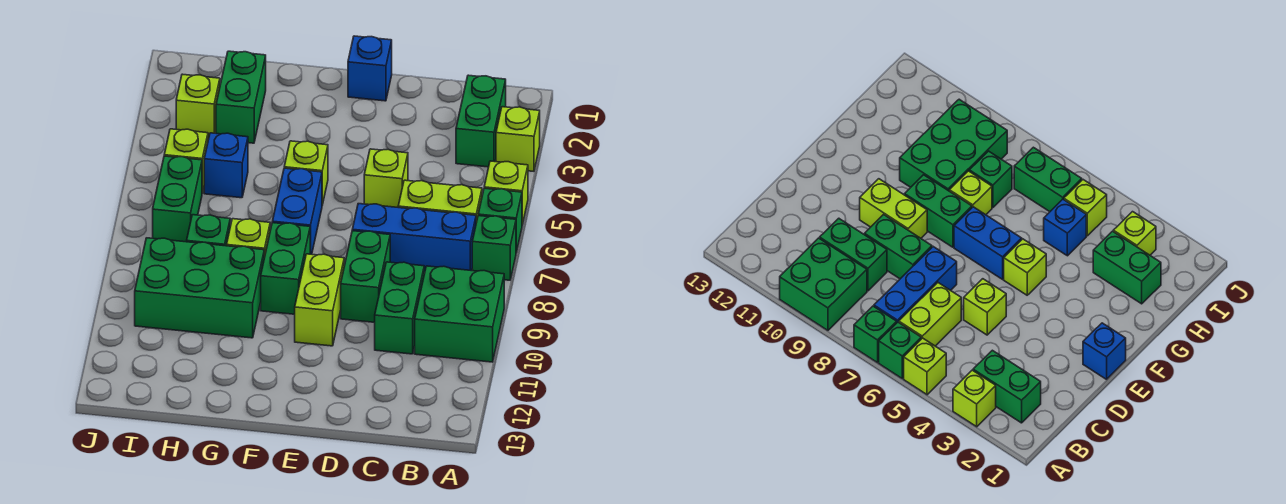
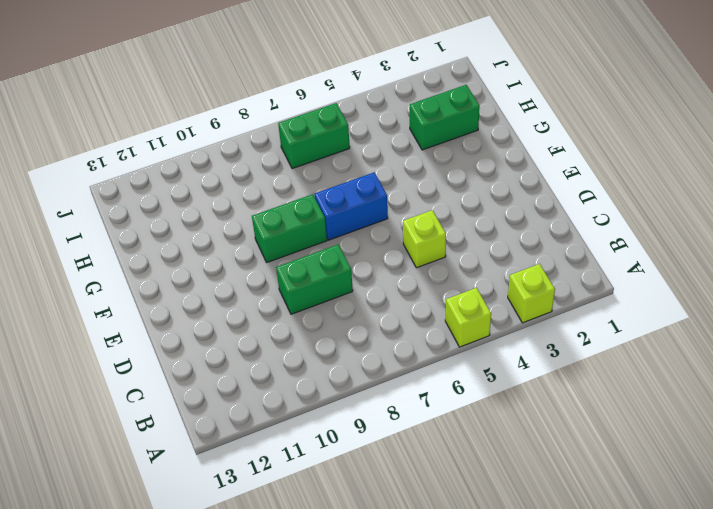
none -> green 1x1 brick [478,188,522,252]
none -> green 1x1 brick [472,216,516,280]
none -> green 2x2 brick [415,266,504,362]

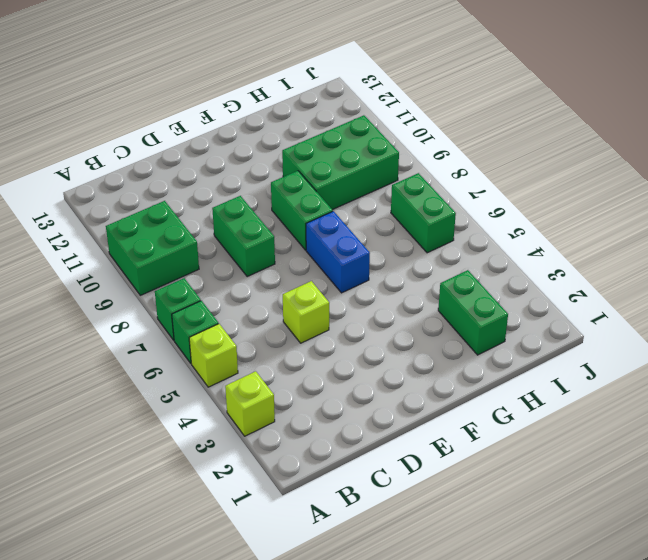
none -> green 1x2 brick [456,75,506,167]
none -> lime 1x2 brick [398,180,482,222]
none -> blue 1x3 brick [352,204,476,272]

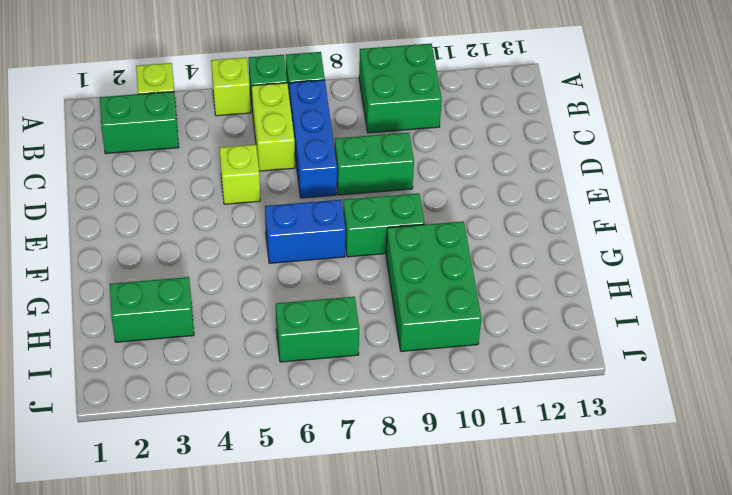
none -> green 1x2 brick [375,262,424,354]
none -> blue 1x1 brick [348,36,392,101]
none -> lime 1x2 brick [295,254,344,346]

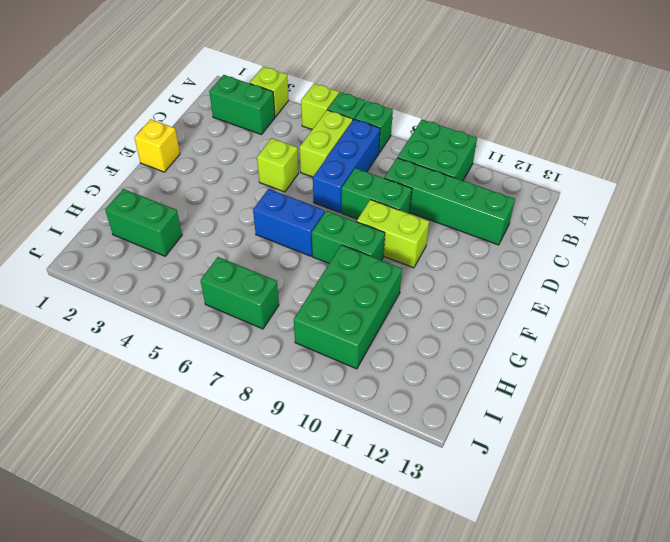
green 1x4 brick [385,158,515,245] -> green 1x2 brick [375,262,424,354]
yellow 1x1 brick [134,119,180,172] -> blue 1x1 brick [348,36,392,101]
none -> lime 1x1 brick [284,141,328,205]
none -> lime 1x1 brick [227,219,270,258]
none -> blue 1x1 brick [204,133,248,198]

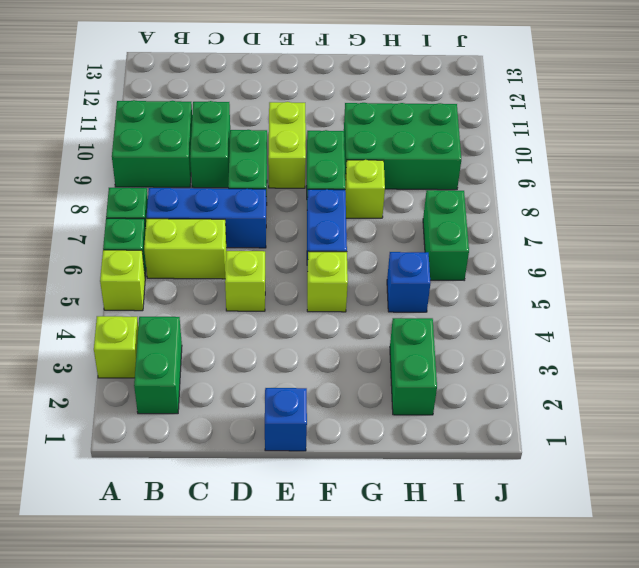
none -> green 1x1 brick [187,215,230,246]
none -> lime 1x1 brick [176,74,220,139]
none -> lime 1x1 brick [164,129,208,193]

